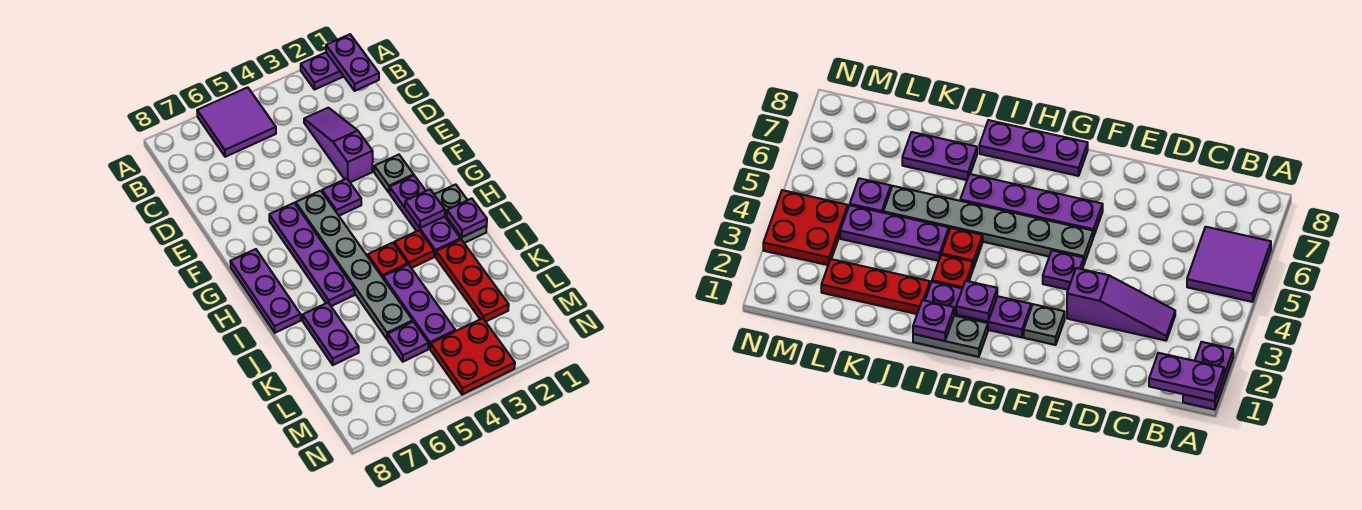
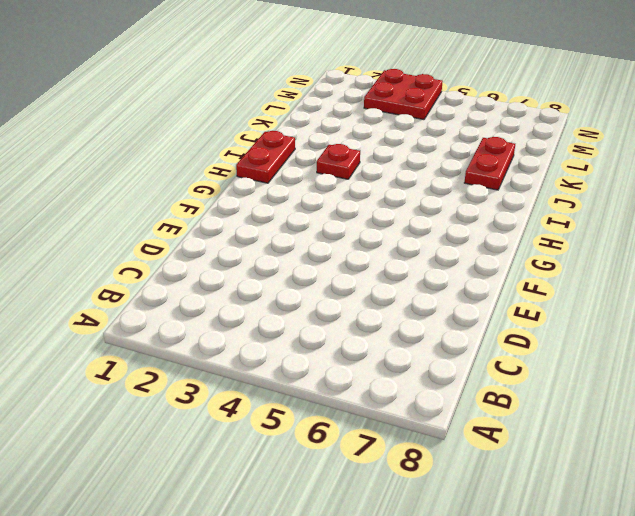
red 1x2 plate [236,131,295,183] -> grey 1x2 plate [434,184,487,243]
red 1x2 plate [464,137,515,190] -> purple 1x2 plate [303,303,359,365]
none -> purple 1x2 plate [301,53,344,90]
none -> purple 2x2 tile [197,87,276,157]
none -> purple 1x3 slope [304,108,373,182]

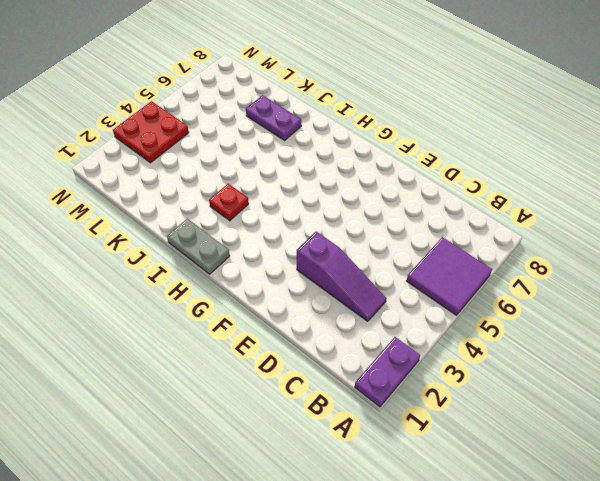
none -> grey 1x1 plate [374,155,414,192]
none -> purple 1x1 plate [322,179,361,216]
none -> grey 1x6 plate [296,191,413,339]

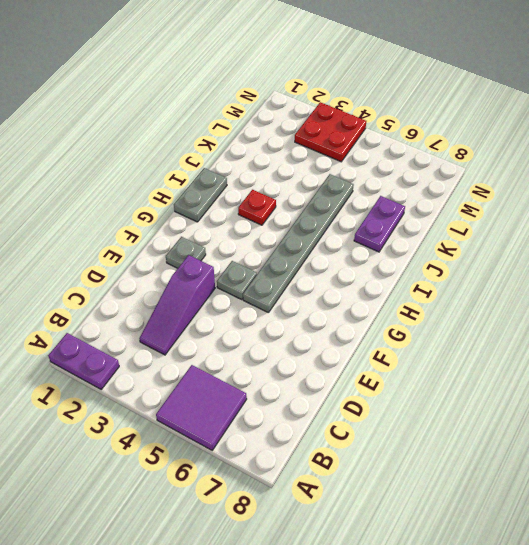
grey 1x1 plate [217,261,257,300] -> purple 1x1 plate [322,179,361,216]
none -> purple 1x4 plate [269,203,354,306]
none -> purple 1x3 plate [390,176,460,257]
none -> purple 1x3 plate [230,249,301,333]

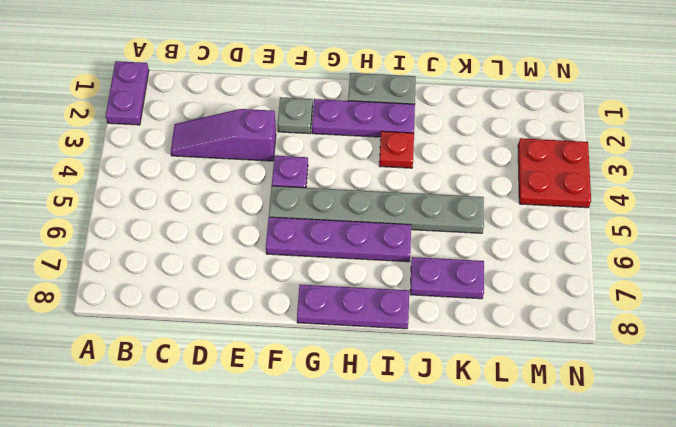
none -> purple 2x2 tile [197,87,276,157]
none -> red 1x1 plate [368,243,408,278]
none -> red 1x3 plate [436,239,509,322]

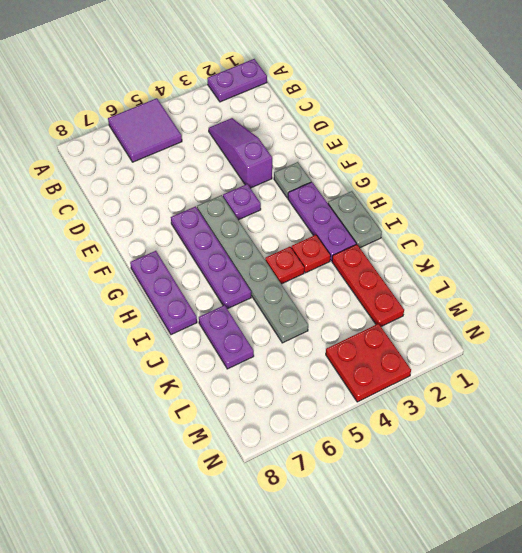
none -> purple 1x3 plate [383,264,455,349]
none -> purple 1x1 plate [388,322,429,362]
none -> purple 1x2 plate [326,34,379,91]

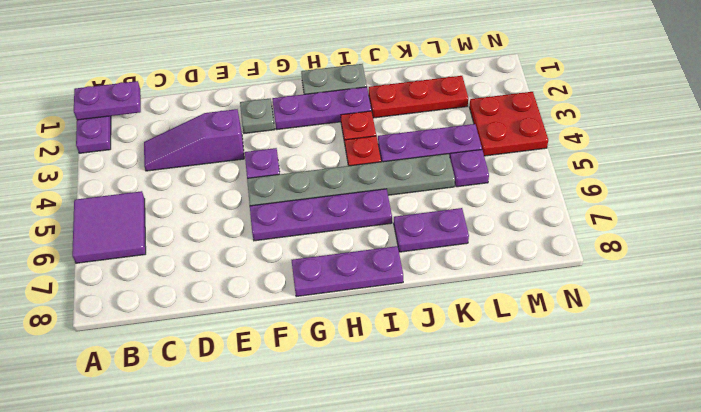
none -> purple 1x1 plate [405,190,445,228]
none -> purple 1x1 plate [447,199,487,237]

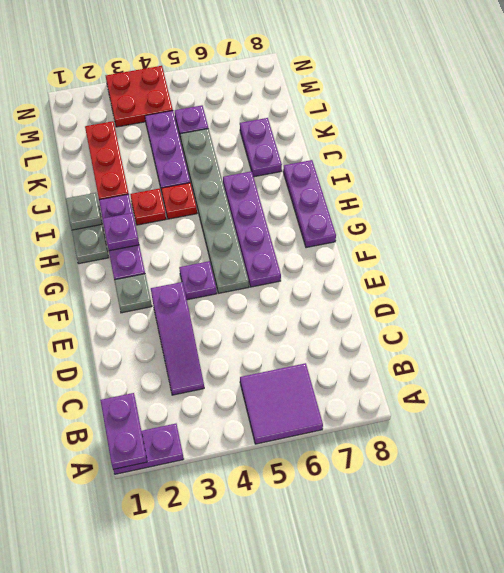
grey 1x1 plate [66,193,102,230] -> purple 1x1 plate [447,199,487,237]

